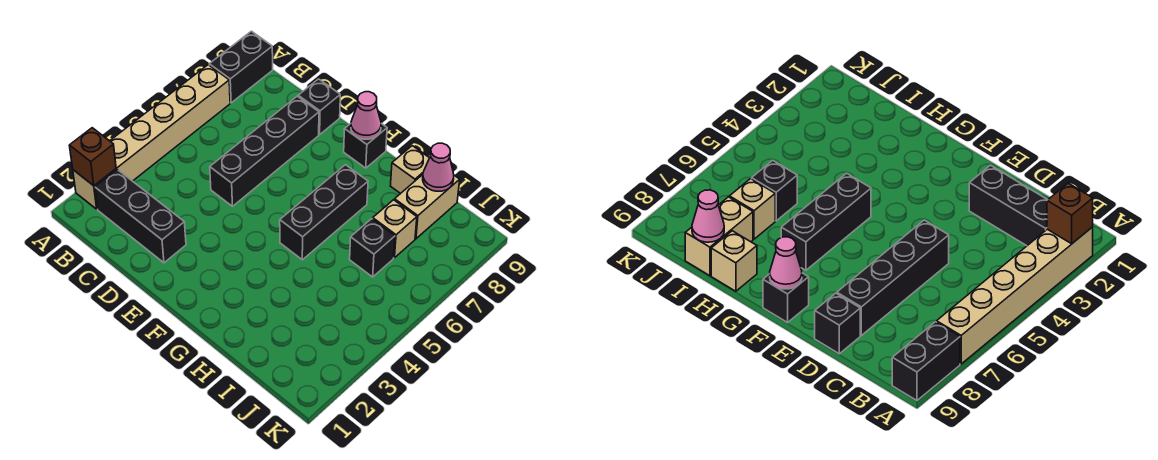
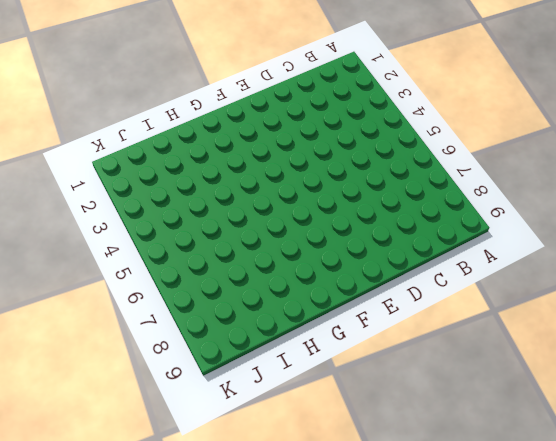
none -> tan 1x6 brick [73,65,230,209]
none -> black 1x2 brick [209,31,273,103]
none -> black 1x3 brick [95,170,186,263]

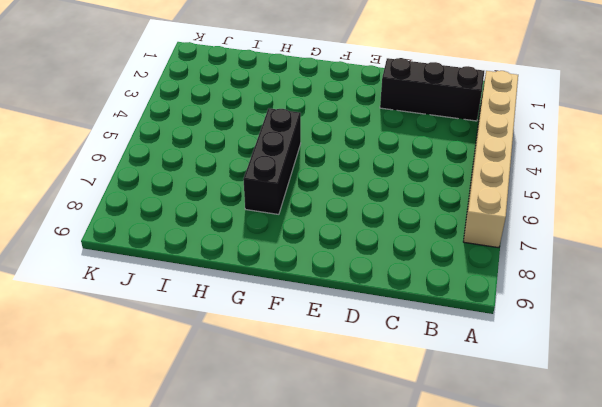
none -> black 1x2 brick [209,31,273,103]
none -> black 1x4 brick [210,96,319,206]
none -> black 1x1 brick [298,79,340,135]

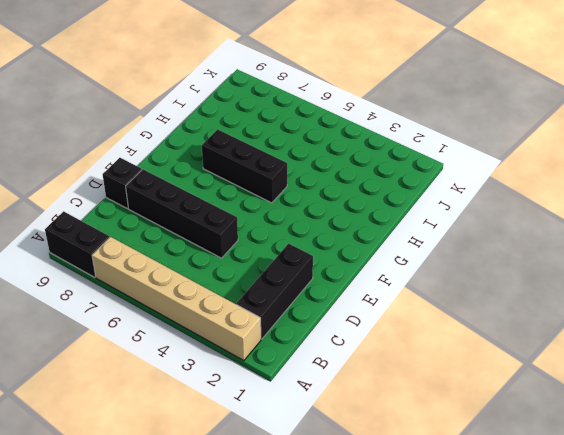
none -> black 1x1 brick [344,124,387,168]
none -> tan 1x1 brick [391,146,429,194]
none -> black 1x1 brick [350,219,395,277]

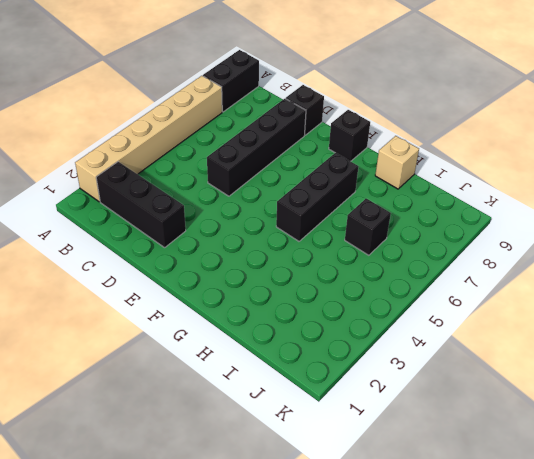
none -> tan 1x1 brick [373,200,417,258]
none -> tan 1x2 brick [395,175,460,239]
none -> brown 1x1 brick [69,128,116,186]

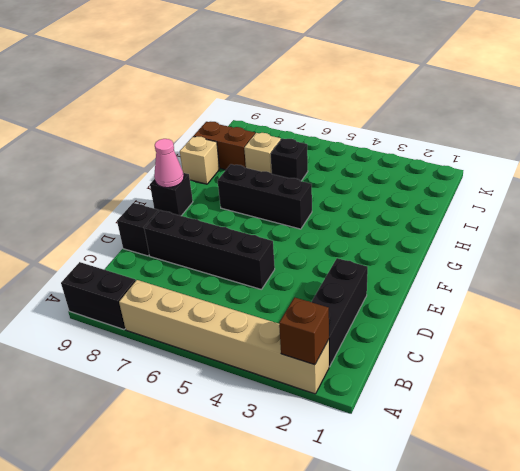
brown 1x2 brick [194,122,255,170] -> tan 1x2 brick [395,175,460,239]
none -> pink 1x1 cone [423,143,454,191]

